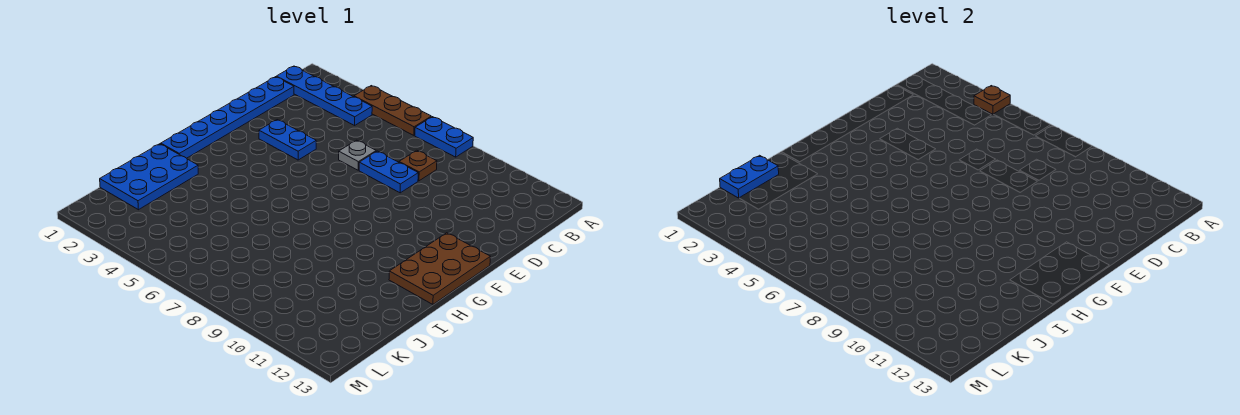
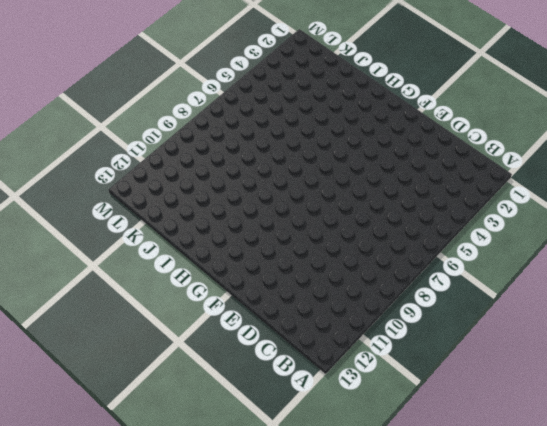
none -> brown 1x3 plate [354,86,431,135]
none -> blue 1x2 plate [415,117,473,157]
none -> blue 1x4 plate [276,66,372,125]

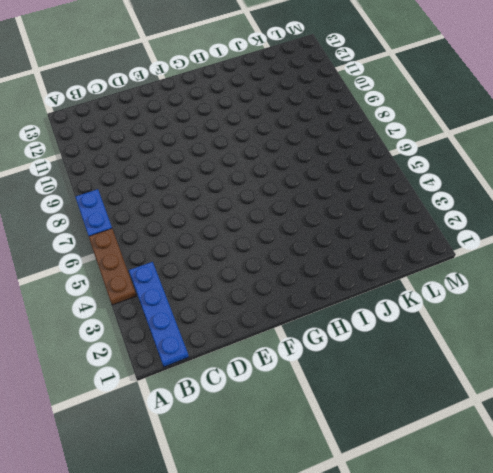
none -> blue 1x6 plate [161,77,294,158]
none -> brown 1x1 plate [399,150,437,181]
none -> grey 1x1 plate [339,140,376,170]

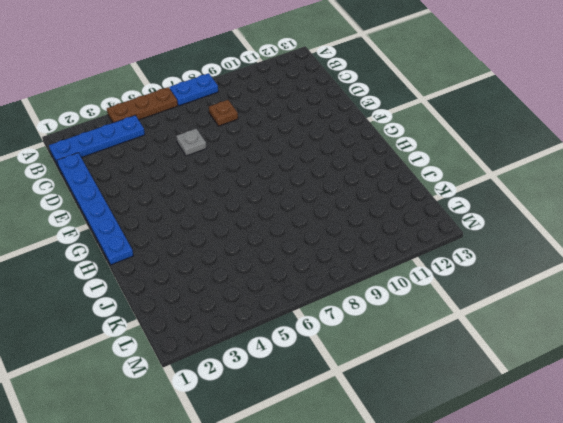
none -> blue 1x2 plate [359,151,418,193]
none -> blue 1x2 plate [259,120,316,160]
none -> brown 2x3 plate [389,233,490,304]

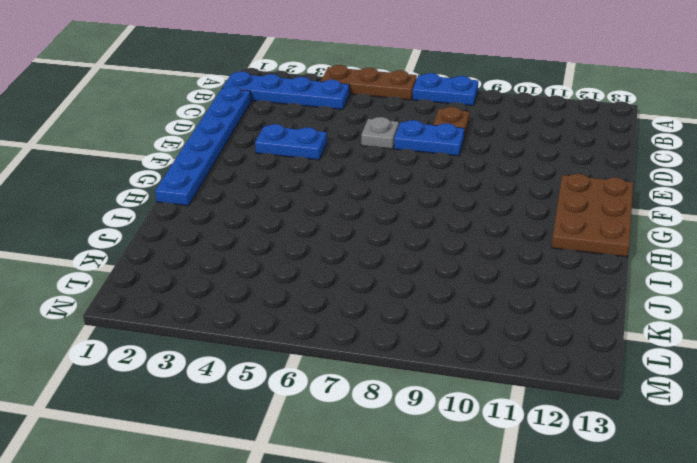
none -> blue 2x3 plate [100,144,198,210]
none -> brown 1x1 plate [974,86,1010,114]
none -> blue 1x2 plate [720,155,779,198]

